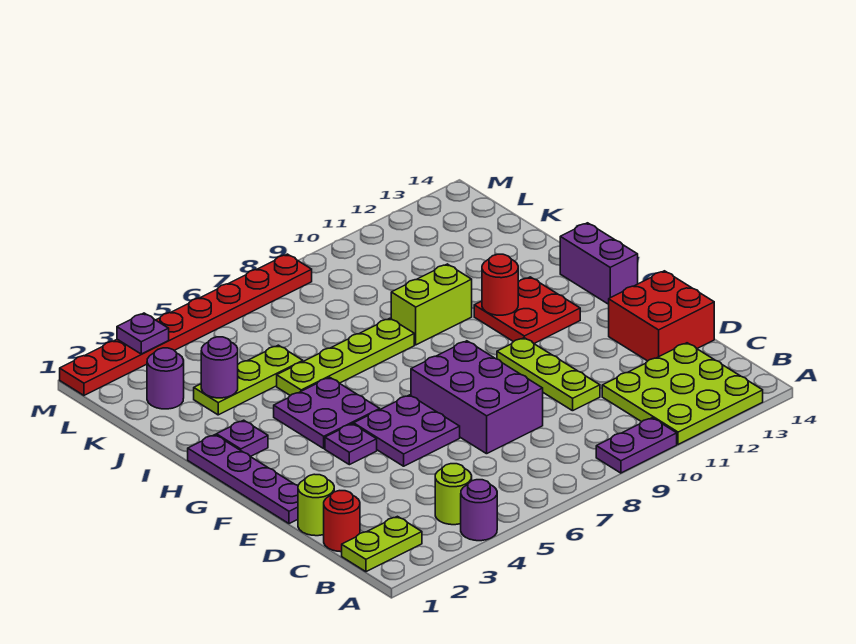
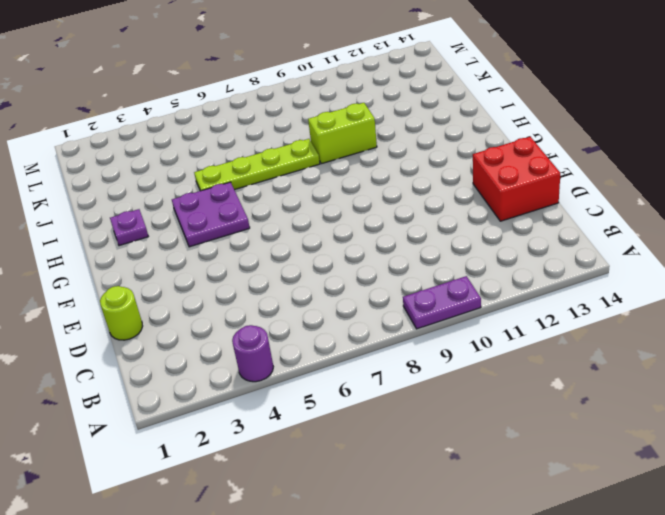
none -> lime 3x3 plate [602,343,763,444]
none -> lime 1x2 plate [342,516,422,572]
none -> lime 1x1 round brick [435,464,472,525]

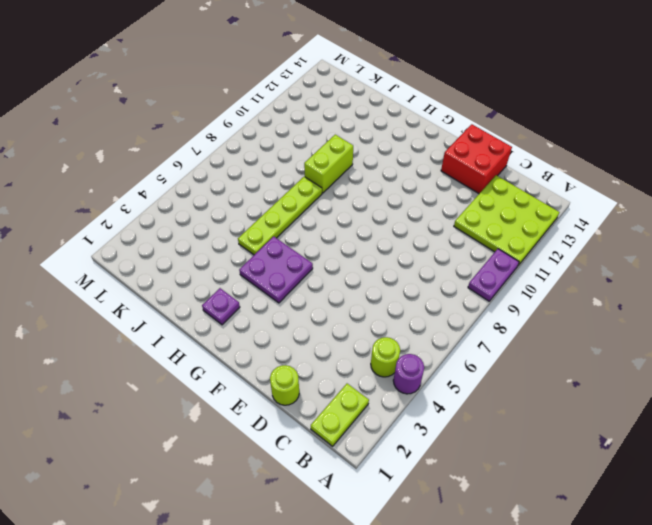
none -> red 1x1 round brick [324,491,360,552]
none -> purple 2x3 brick [411,341,543,454]
none -> lime 1x3 plate [497,338,600,411]

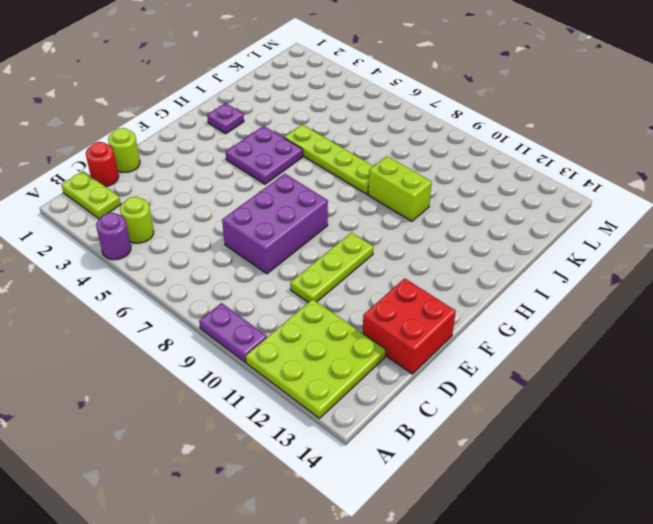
none -> purple 1x4 plate [188,435,298,524]
none -> purple 2x2 plate [354,395,460,466]
none -> purple 1x1 plate [325,424,377,465]

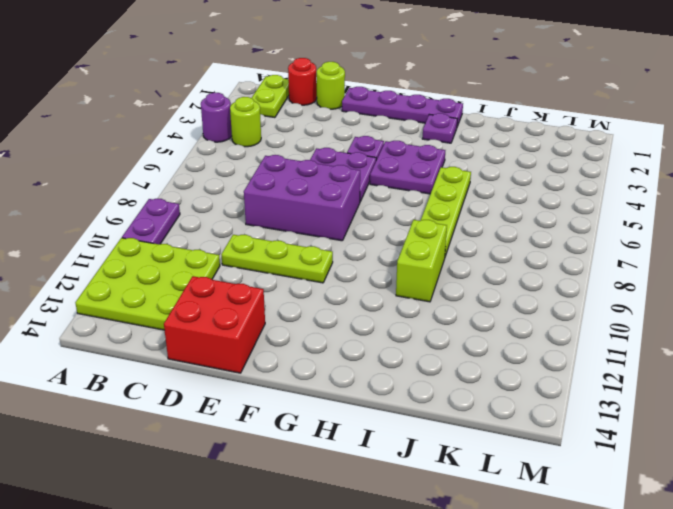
none -> red 2x2 plate [474,277,580,343]
none -> purple 1x2 brick [560,223,638,304]
none -> lime 1x3 plate [194,345,303,415]

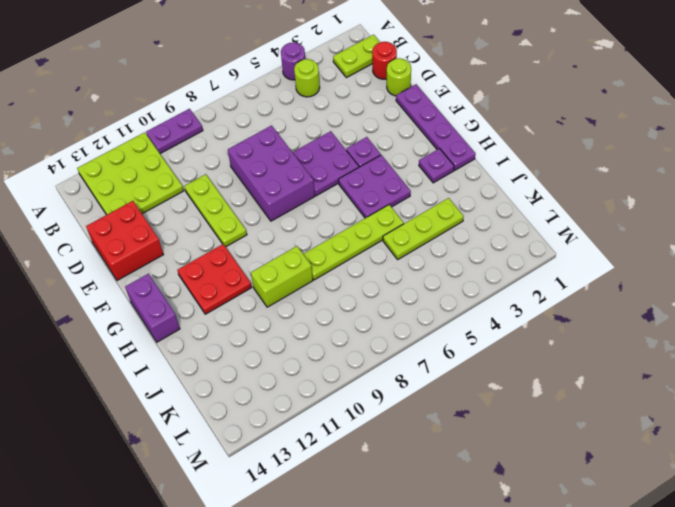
none -> purple 1x1 round brick [147,348,184,409]
none -> red 1x8 plate [60,254,312,395]
none -> red 1x1 round brick [482,254,518,315]

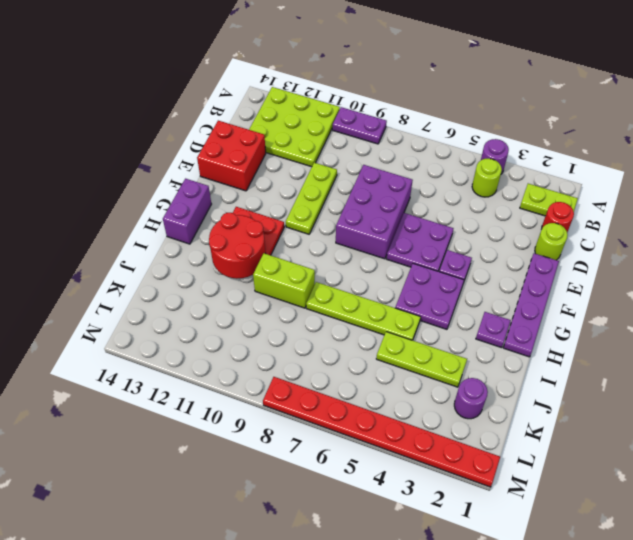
red 2x2 round brick [209,213,266,279] -> red 1x1 round brick [482,254,518,315]
none -> purple 1x1 round brick [201,337,238,398]
none -> purple 1x1 plate [117,313,169,354]

